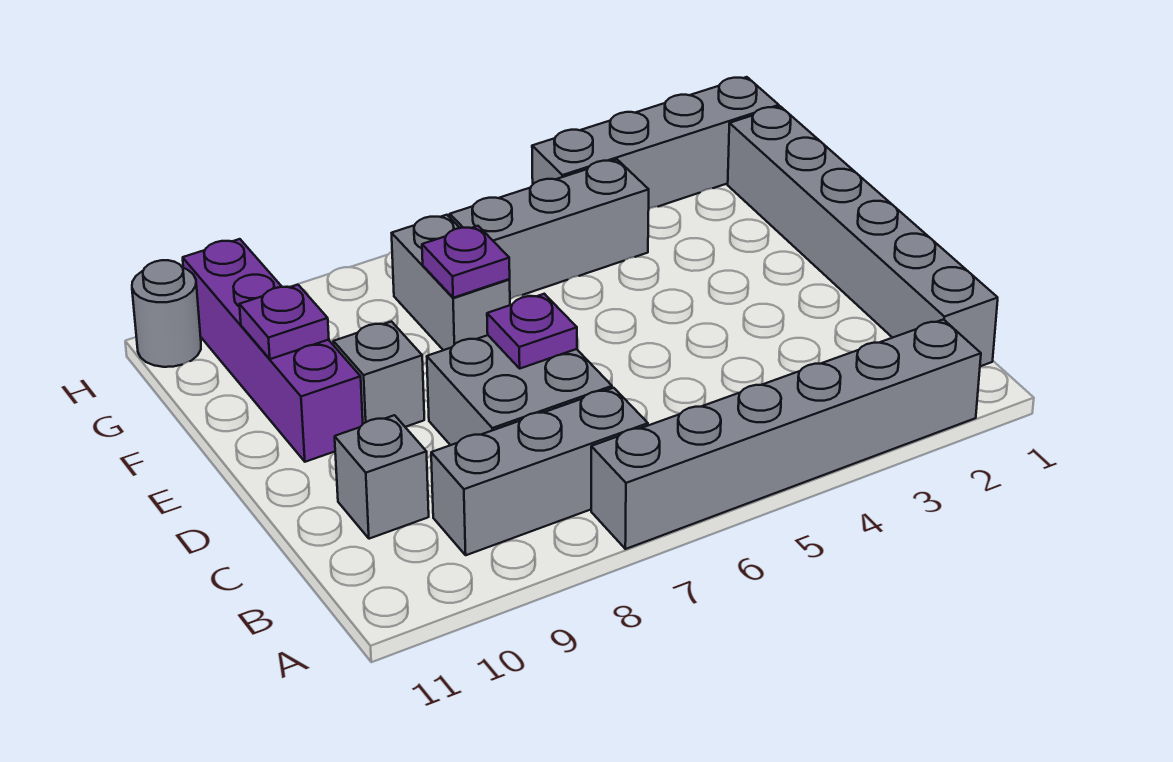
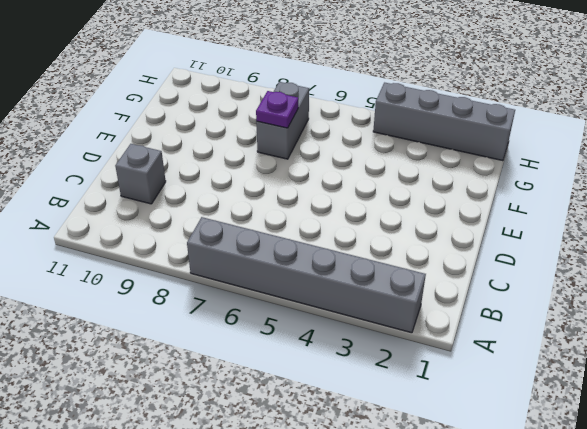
none -> grey 1x6 brick [728,106,998,366]
none -> grey 1x3 brick [431,388,648,555]
none -> grey 2x2 brick [427,335,612,445]

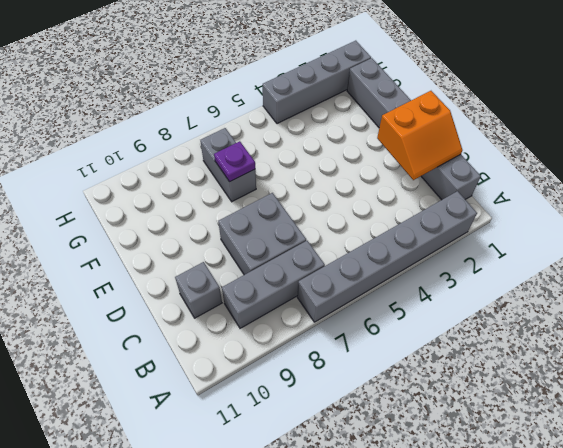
orange 2x2 slope [377,91,462,180] -> none
none -> grey 1x1 brick [333,322,424,427]
none -> purple 1x4 brick [183,239,363,462]
none -> grey 1x3 brick [450,160,649,299]

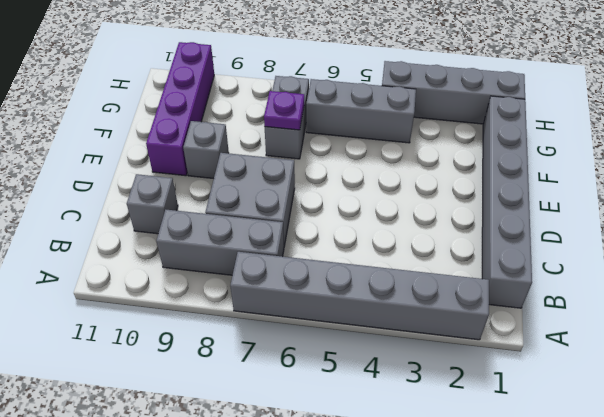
none -> grey 1x1 round brick [132,260,201,367]
none -> purple 1x1 plate [487,294,577,368]
none -> purple 1x1 plate [239,285,329,359]

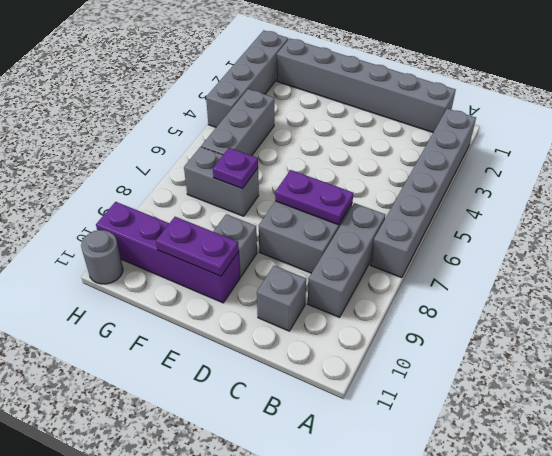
purple 1x2 plate [275,170,353,225] -> purple 1x1 plate [487,294,577,368]
purple 1x2 plate [156,217,239,276] -> purple 1x1 plate [239,285,329,359]

